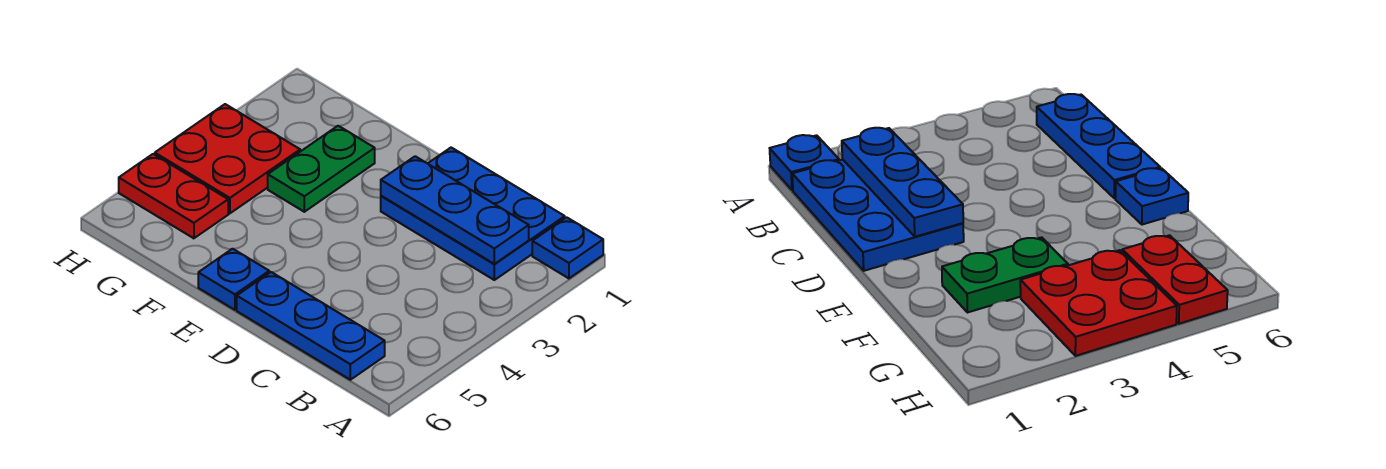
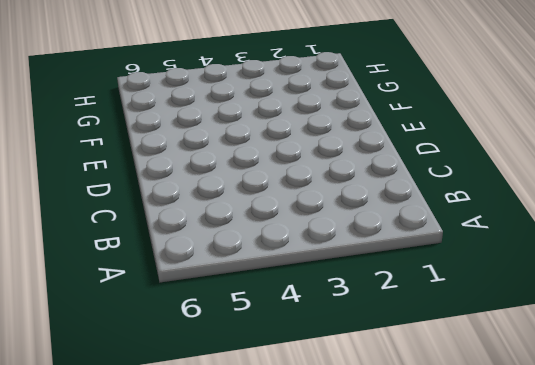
none -> blue 1x1 plate [532,217,603,278]
none -> blue 2x3 plate [381,148,565,280]

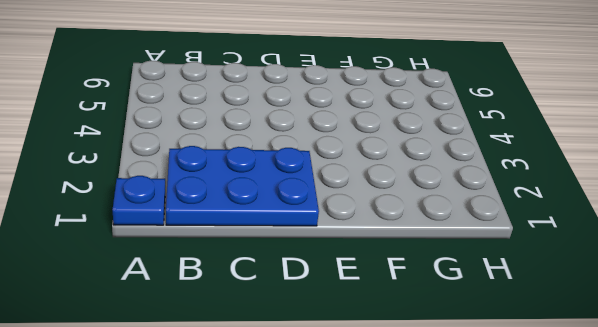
none -> blue 1x3 plate [237,272,385,380]
none -> blue 1x1 plate [198,249,269,310]

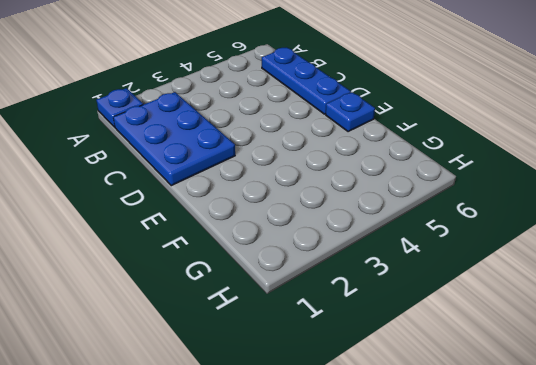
none -> green 1x2 plate [268,126,375,212]
none -> red 2x2 plate [155,104,300,213]

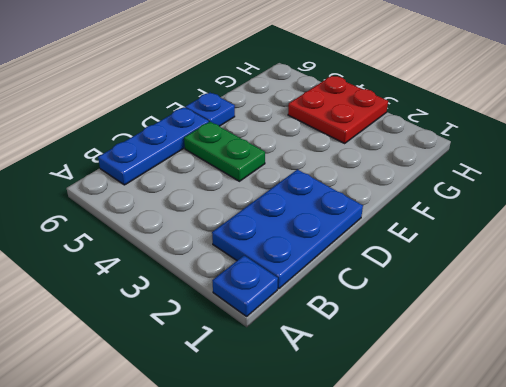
green 1x2 plate [184,122,265,181] -> green 1x2 plate moved to [268,126,375,212]
none -> red 1x2 plate [119,154,228,238]
none -> blue 1x3 plate [381,156,529,264]

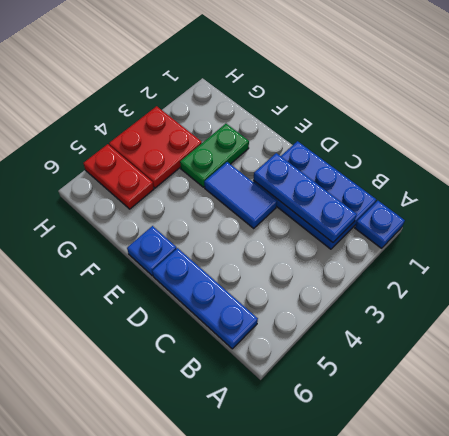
blue 1x2 tile [204,162,277,228] -> none

